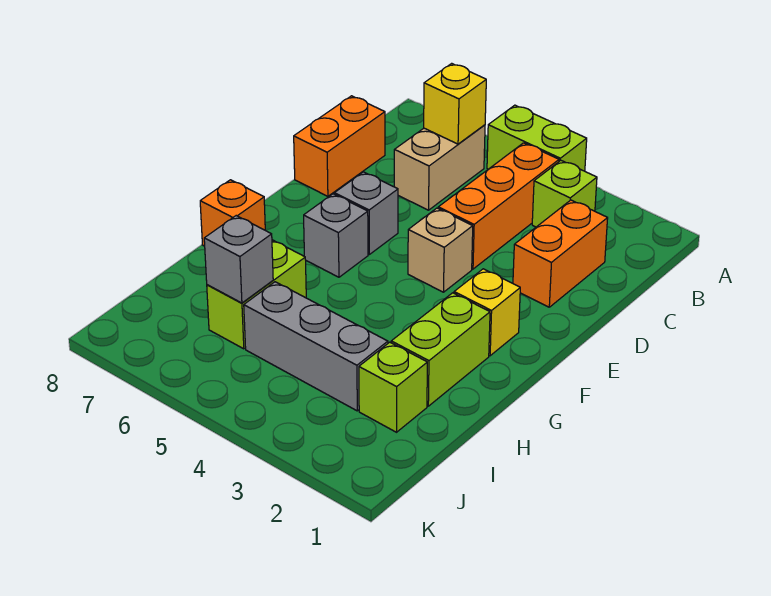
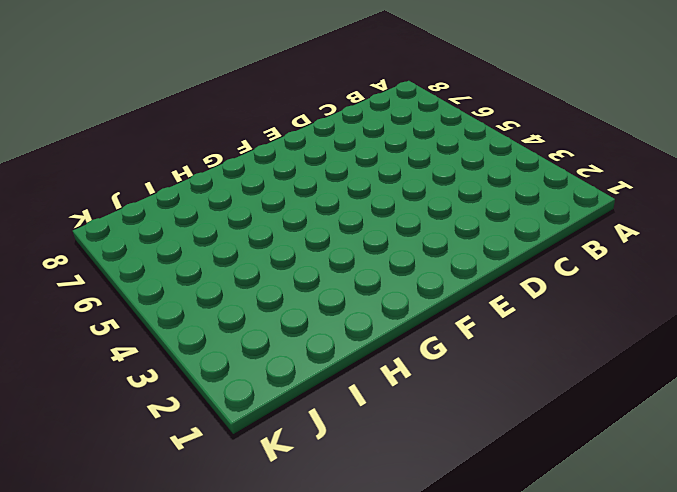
none -> lime 1x2 brick [487,105,587,171]
none -> lime 1x1 brick [532,160,597,227]
none -> orange 1x3 brick [438,143,559,269]

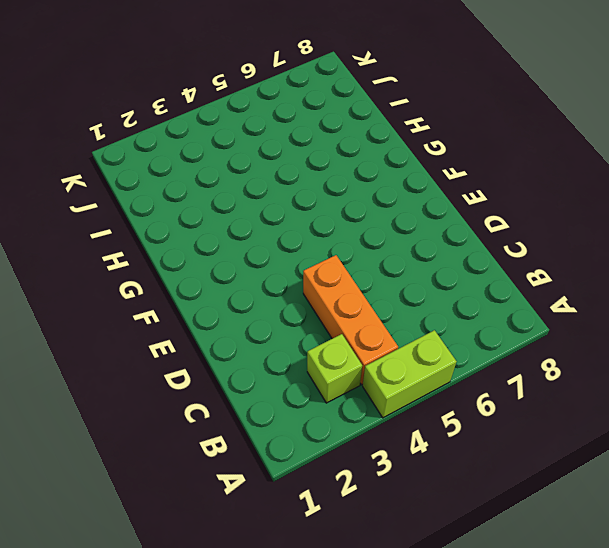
none -> tan 1x2 brick [394,125,485,210]
none -> orange 1x2 brick [513,200,608,307]
none -> orange 1x2 brick [294,96,385,196]

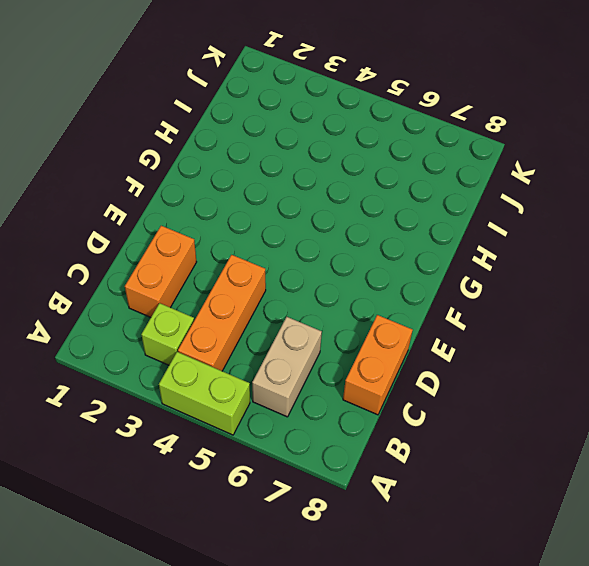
none -> tan 1x1 brick [408,208,473,292]
none -> grey 1x1 brick [334,172,398,254]
none -> yellow 1x1 brick [454,269,520,356]

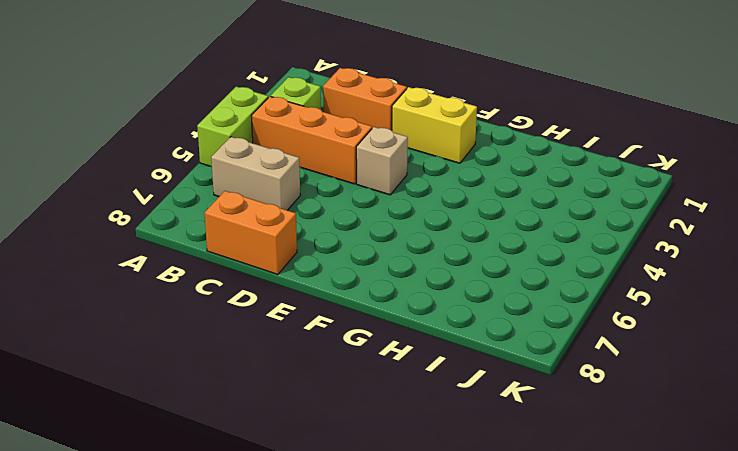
yellow 1x2 brick [392,87,477,163] -> yellow 1x1 brick [454,269,520,356]
none -> grey 1x1 brick [334,172,398,254]
none -> grey 1x1 brick [304,194,368,277]
none -> lime 1x2 brick [391,293,490,406]

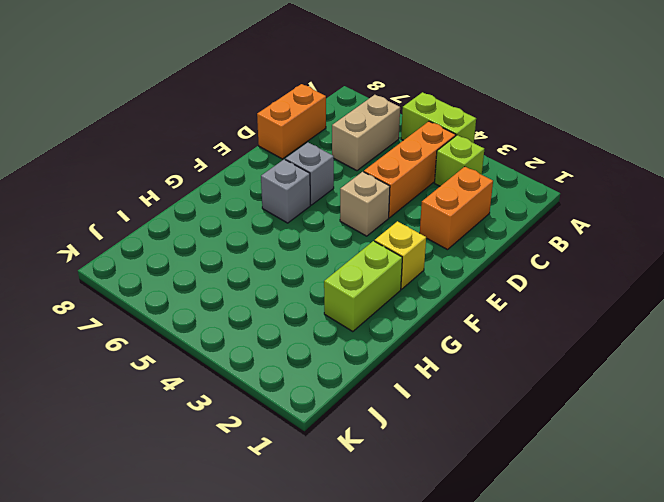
none -> orange 1x1 brick [200,180,265,246]
none -> lime 1x2 brick [207,240,306,349]
none -> lime 1x1 brick [359,342,427,432]

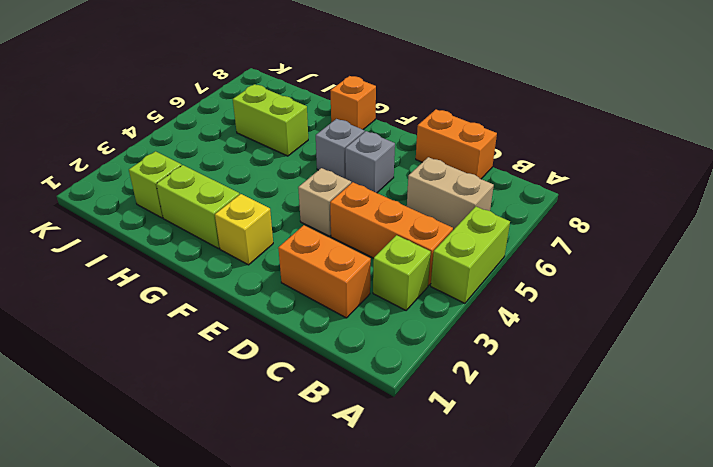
none -> grey 1x3 brick [244,282,388,411]
none -> yellow 1x1 brick [424,63,486,144]
none -> grey 1x1 brick [204,216,273,303]

